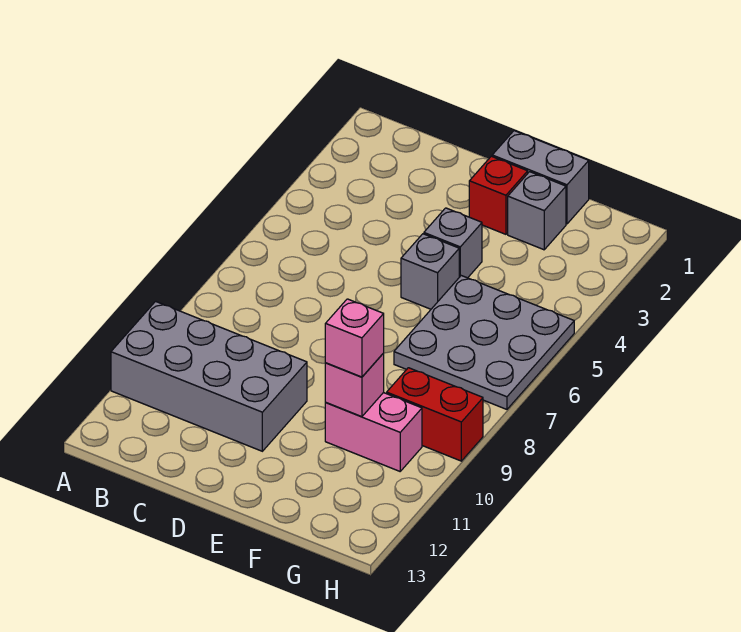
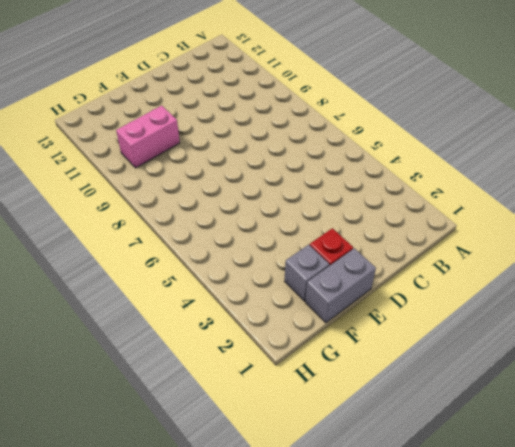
none -> grey 2x4 brick [111,301,307,451]
none -> grey 1x1 brick [424,208,482,278]

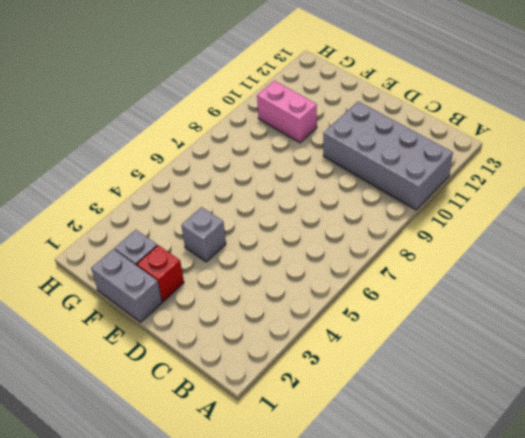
none -> grey 1x1 brick [401,234,459,309]
none -> grey 3x3 plate [394,276,574,409]

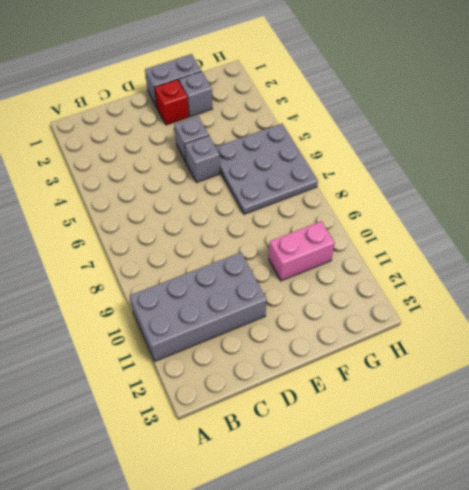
none -> red 1x2 brick [387,368,483,461]
none -> pink 1x1 brick [325,353,384,417]

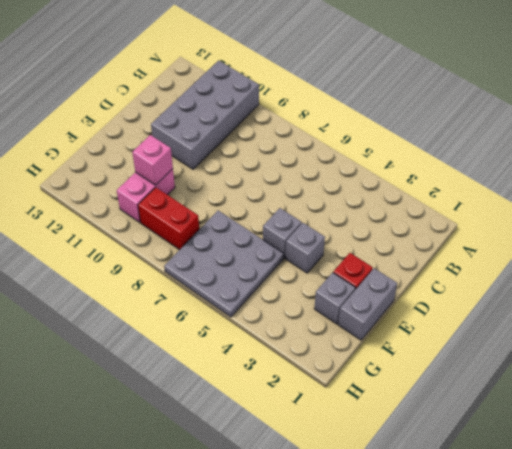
red 1x2 brick [138,187,199,250] -> red 1x2 brick turned to [387,368,483,461]
none -> pink 1x1 brick [325,299,384,377]

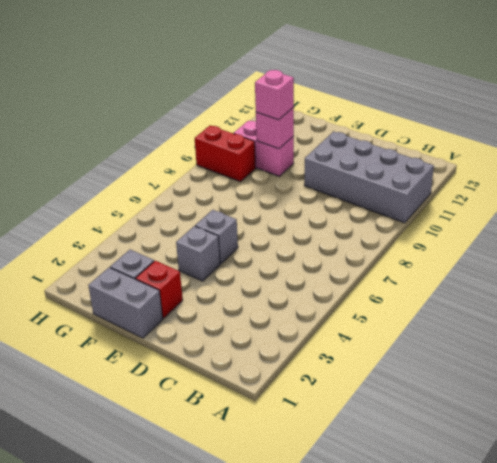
none -> grey 3x3 plate [394,276,574,409]

